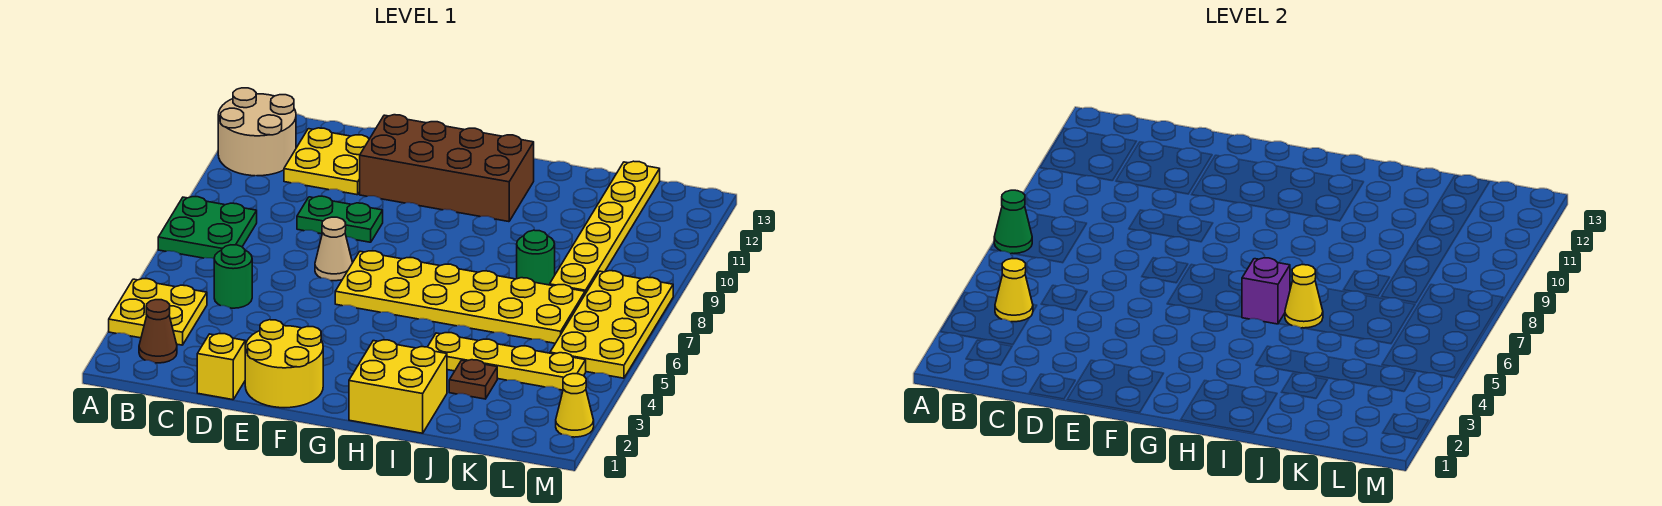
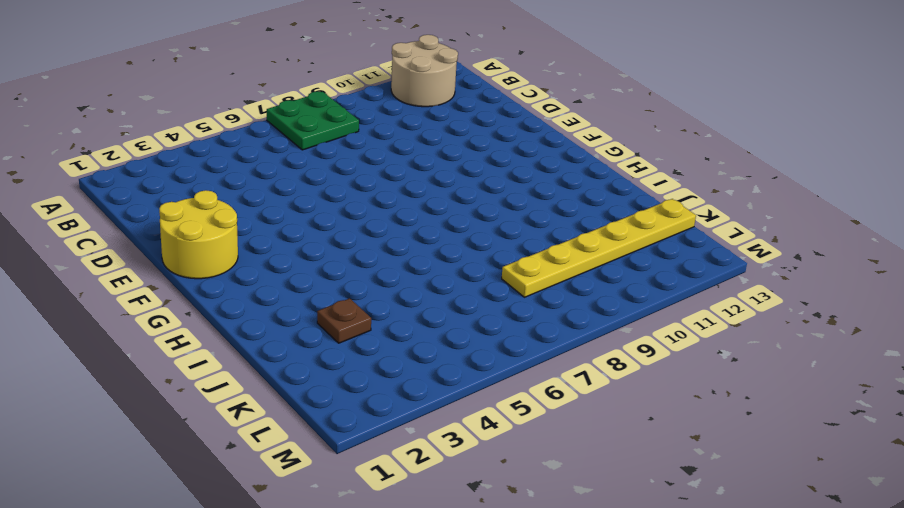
none -> yellow 2x2 plate [109,279,207,345]
none -> brown 1x1 cone [139,300,177,363]
none -> green 1x1 round brick [214,245,252,308]

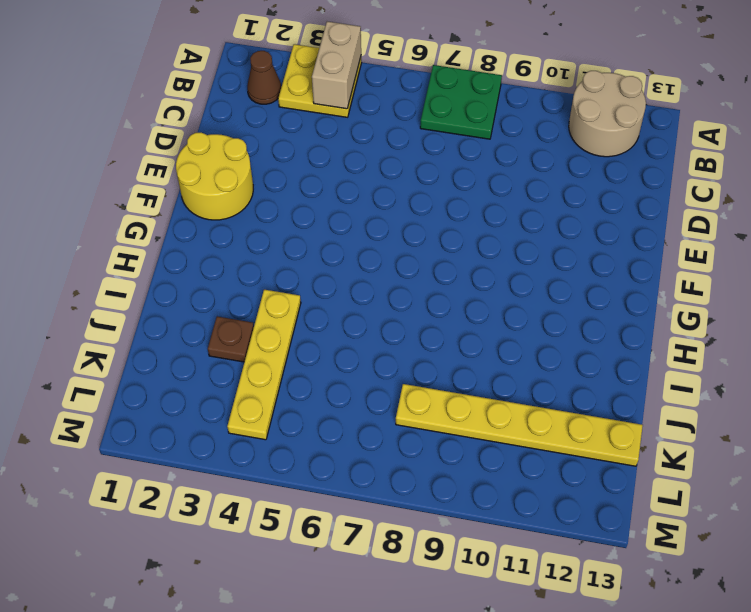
tan 1x2 brick [312,21,361,109] -> yellow 1x1 cone [995,258,1033,322]
none -> green 1x1 round brick [214,245,252,308]
none -> yellow 2x2 plate [284,128,369,195]
none -> yellow 1x1 brick [197,334,245,400]

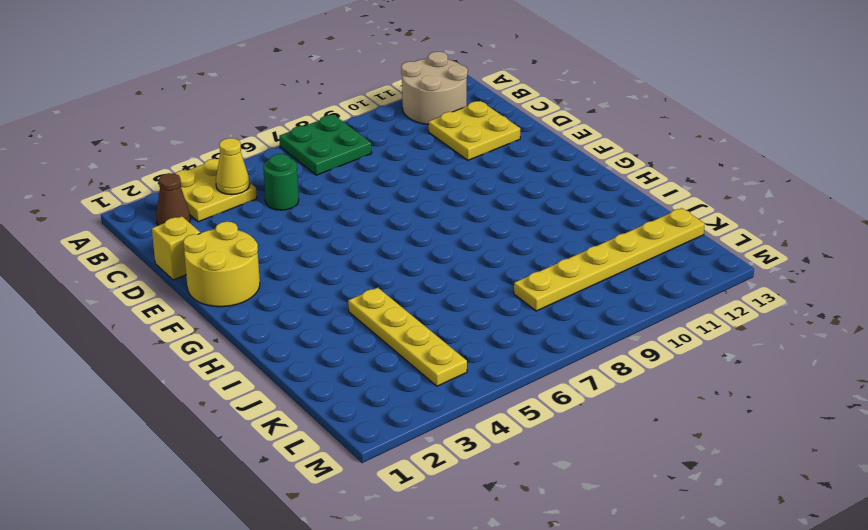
none -> green 1x2 plate [297,196,383,242]
none -> tan 1x1 cone [315,217,353,281]
none -> brown 2x4 brick [360,115,534,222]

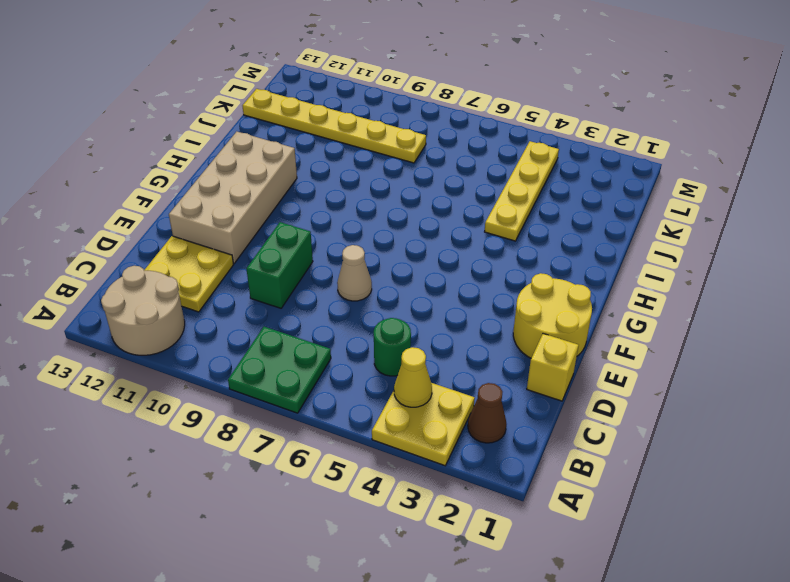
green 1x2 brick [247,222,313,308] -> green 1x2 plate [297,196,383,242]
tan 2x4 brick [169,132,297,263] -> brown 2x4 brick [360,115,534,222]
none -> yellow 2x6 plate [335,251,585,343]
none -> yellow 2x2 brick [349,340,447,433]
none -> brown 1x1 plate [449,360,497,399]

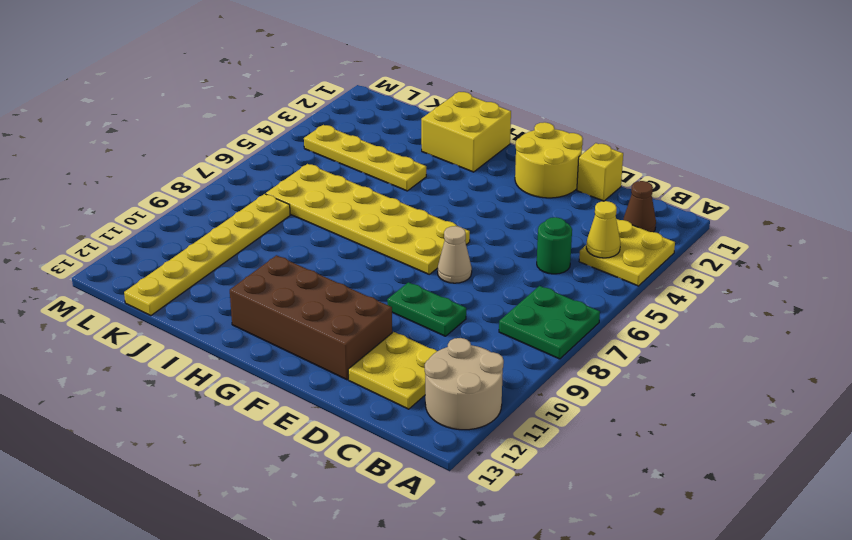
none -> brown 1x1 plate [449,360,497,399]
none -> green 1x1 round brick [517,230,555,285]
none -> yellow 2x4 plate [550,271,673,378]

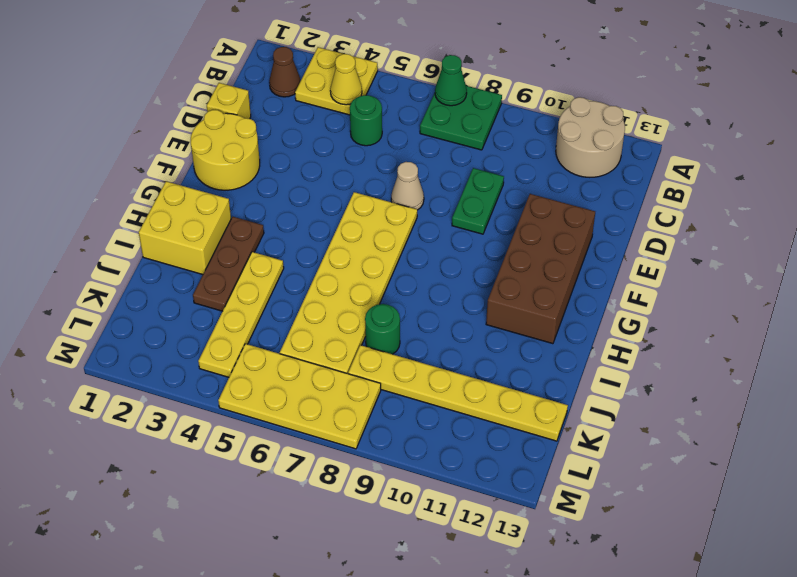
brown 1x3 plate [193,217,264,311] -> brown 1x1 plate [449,360,497,399]
none -> yellow 2x2 plate [284,128,369,195]
none -> yellow 1x1 cone [556,374,594,437]
none -> purple 1x1 brick [1242,258,1290,324]

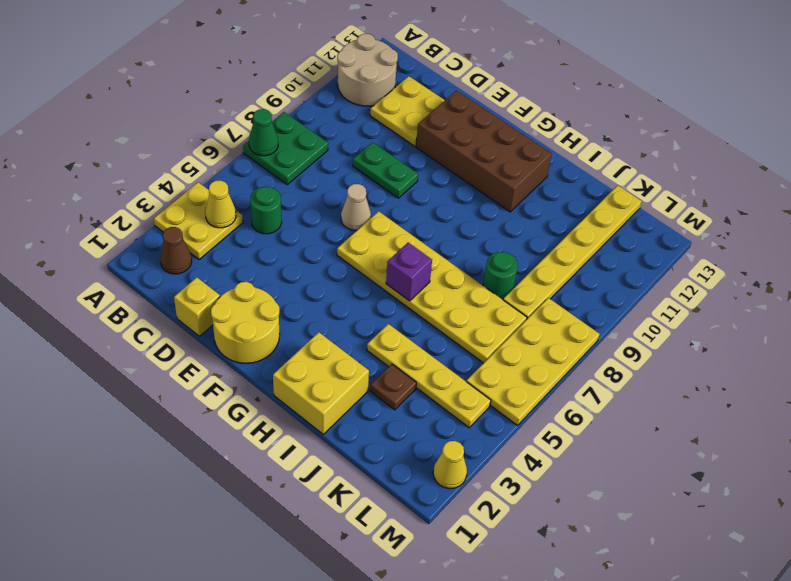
none -> yellow 1x1 cone [1285,264,1323,328]

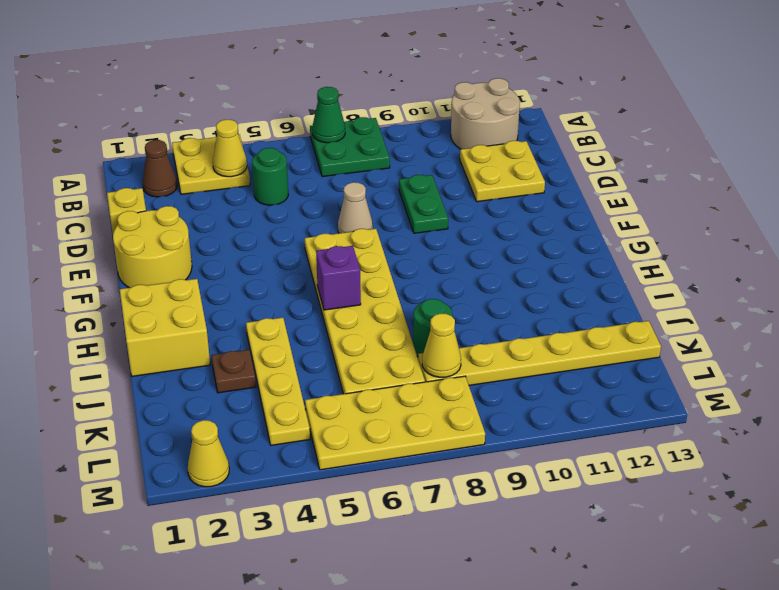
yellow 1x1 cone [422,313,461,377] -> yellow 1x1 cone moved to [1285,264,1323,328]
none -> brown 2x4 brick [360,115,534,222]

